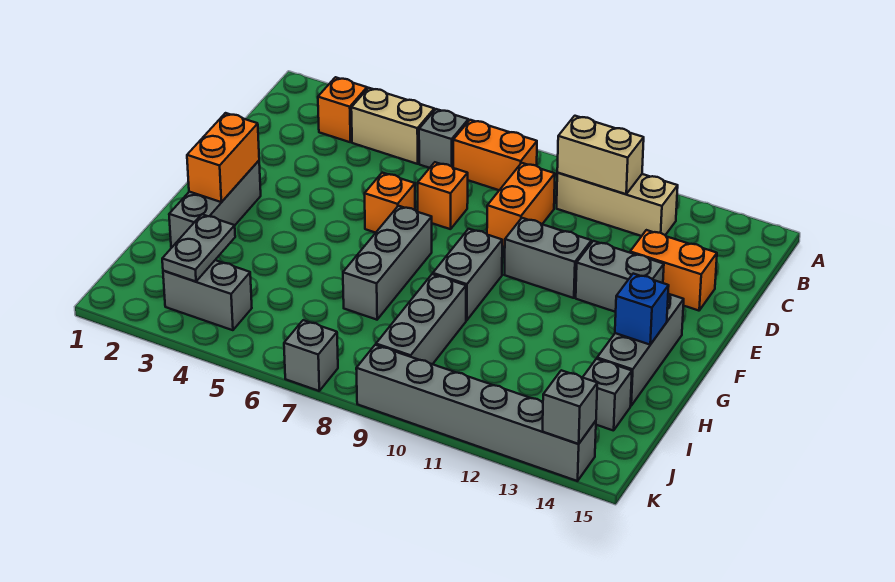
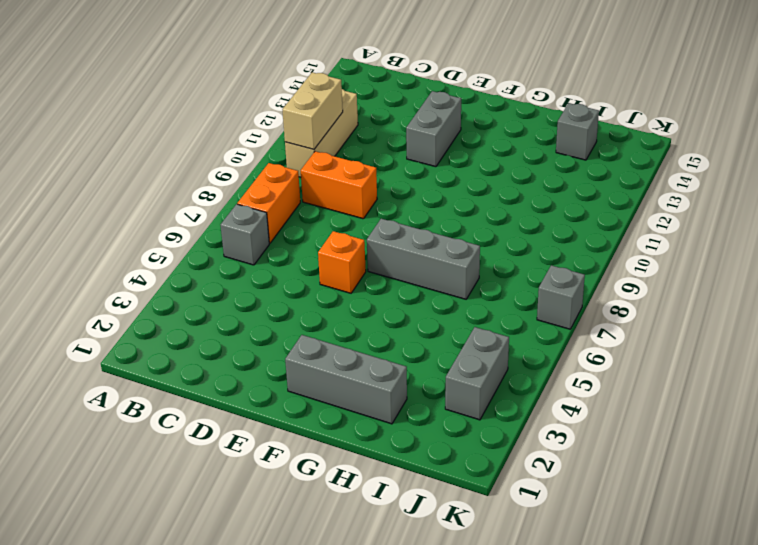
none -> orange 1x1 brick [318,77,367,142]
none -> tan 1x2 brick [351,88,434,164]
none -> orange 1x1 brick [418,162,468,229]

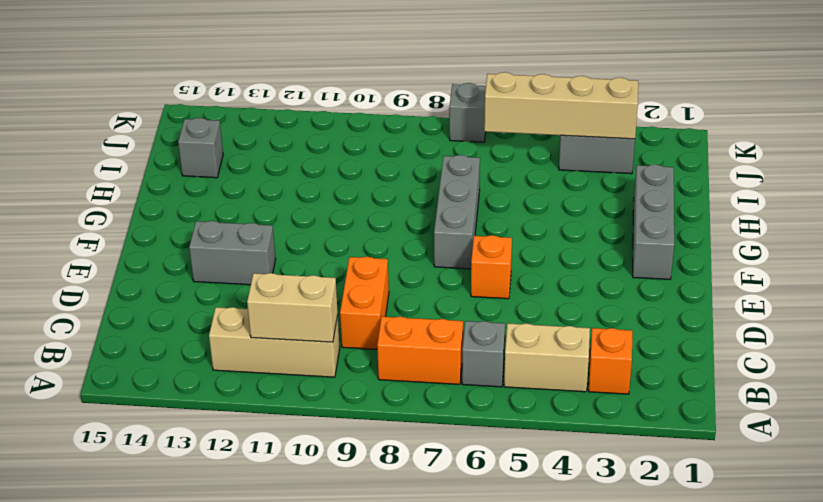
tan 1x4 brick [484,72,638,139] -> grey 1x2 plate [162,214,235,282]
none -> orange 1x1 brick [418,162,468,229]
none -> orange 1x2 brick [630,230,717,311]
none -> grey 1x2 brick [504,218,591,298]

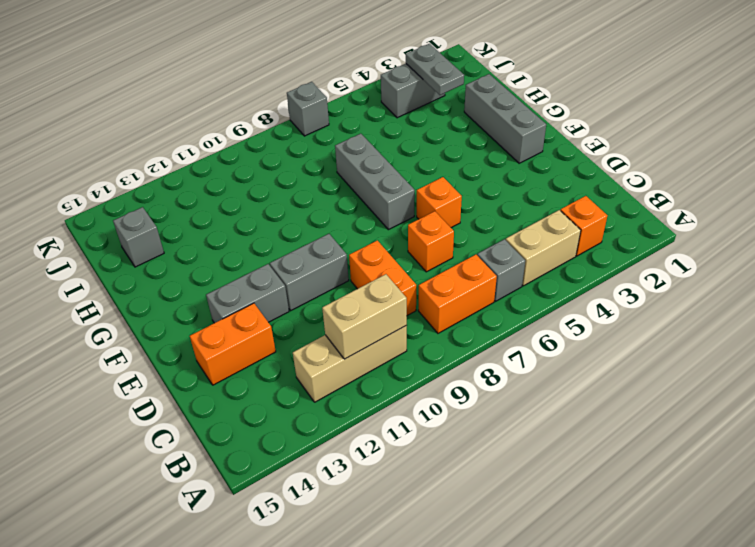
none -> grey 1x2 brick [433,229,502,320]
none -> grey 1x3 brick [597,294,684,406]
none -> grey 1x3 brick [376,274,466,364]

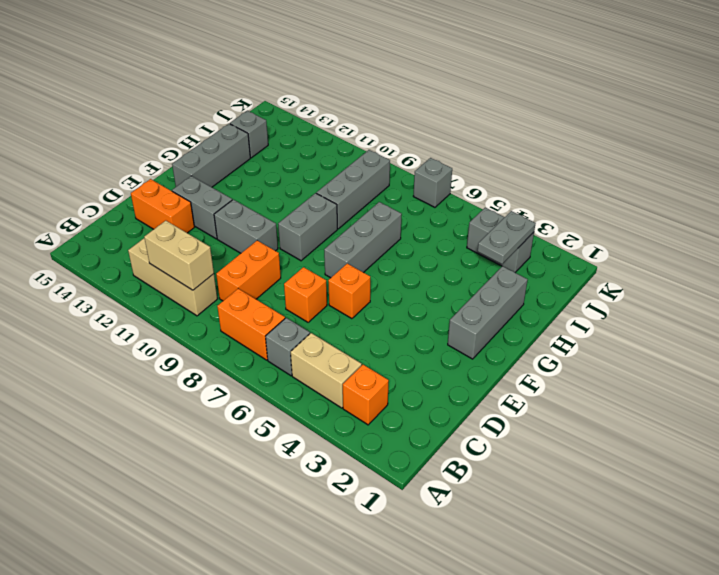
none -> grey 1x6 brick [356,345,596,481]
none -> orange 1x2 brick [187,113,259,202]
none -> blue 1x1 brick [615,274,669,345]

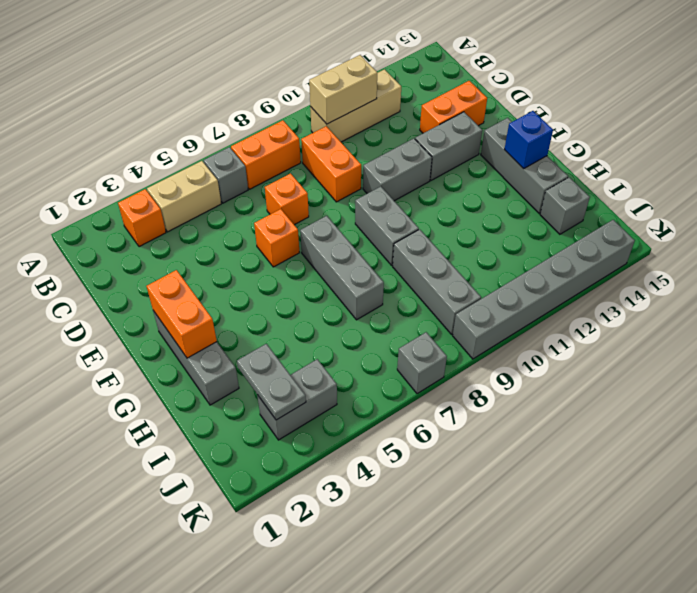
none -> grey 1x1 brick [543,370,597,444]

